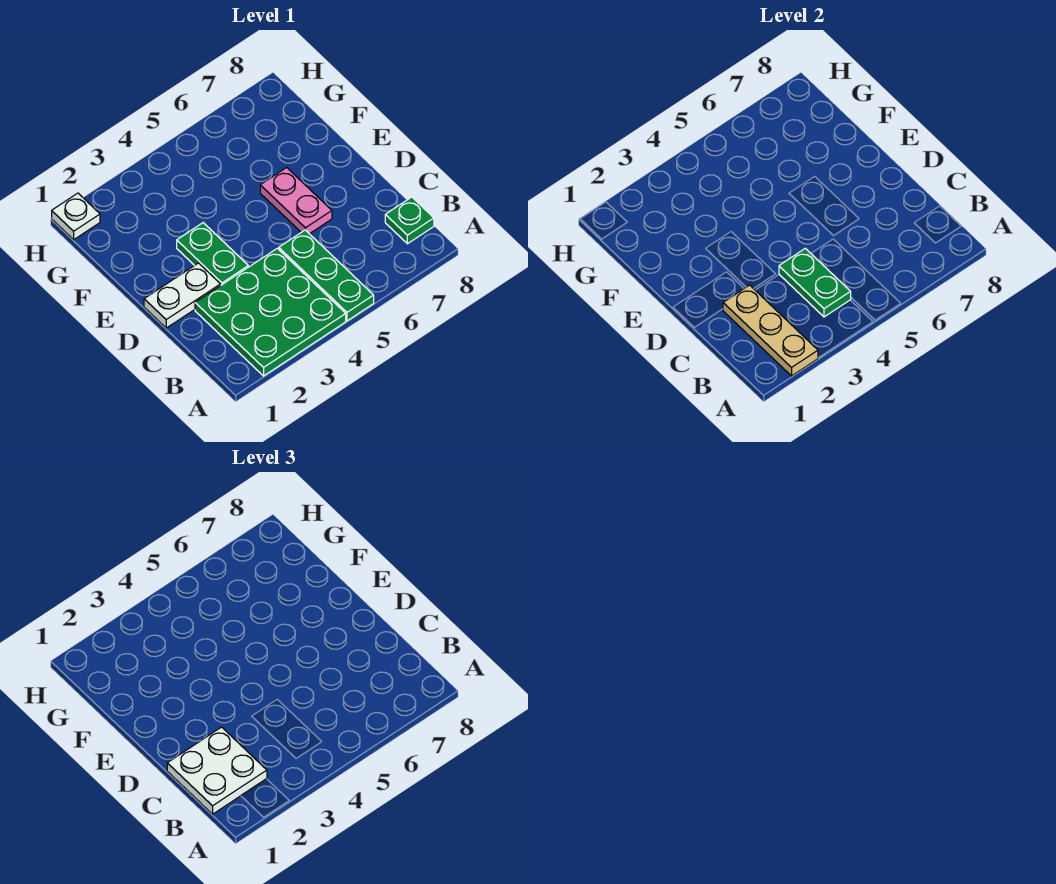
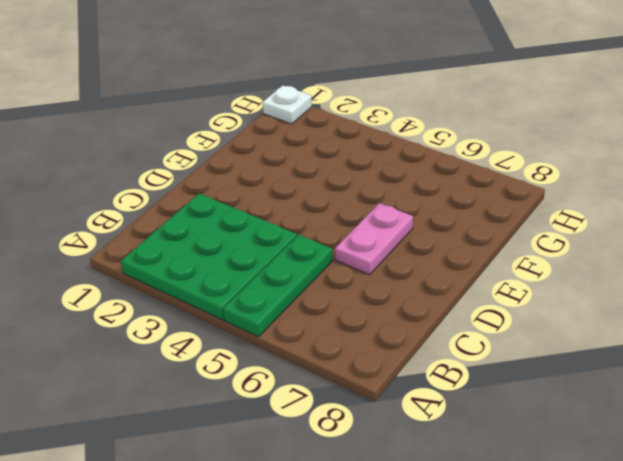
none -> green 1x1 plate [385,197,434,244]
none -> white 1x2 plate [144,263,221,328]

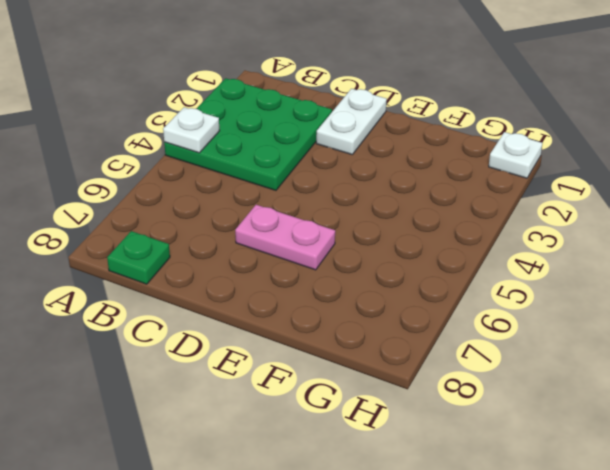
white 1x1 plate [163,107,220,153] -> none
none -> green 1x3 plate [279,230,374,321]
none -> green 1x2 plate [177,223,248,285]

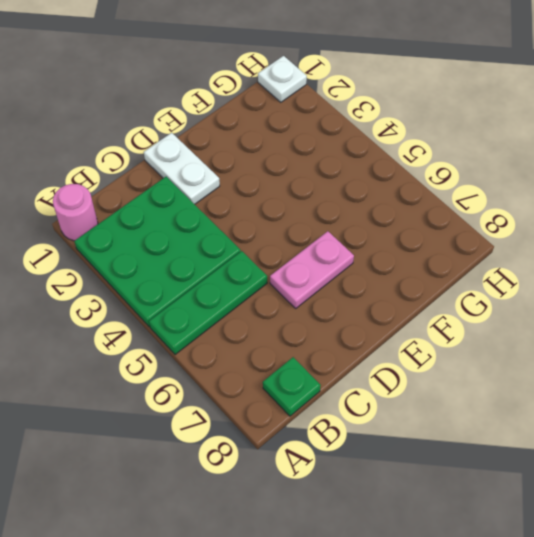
pink 1x1 round brick [53,184,98,241] -> none
none -> green 1x2 plate [177,223,248,285]
none -> tan 1x3 plate [723,285,818,376]

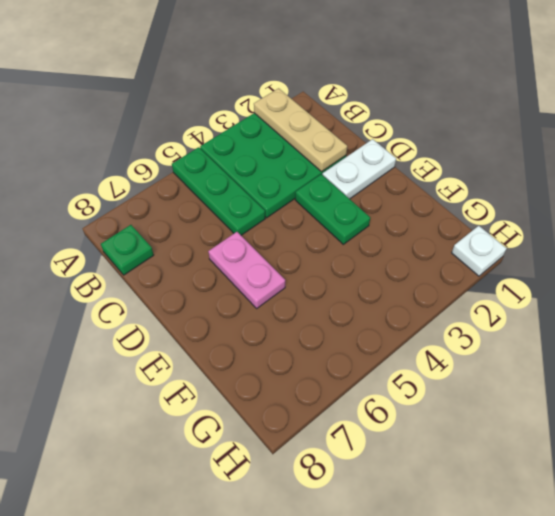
none -> green 1x2 plate [779,248,851,317]
none -> white 2x2 plate [167,727,267,814]

